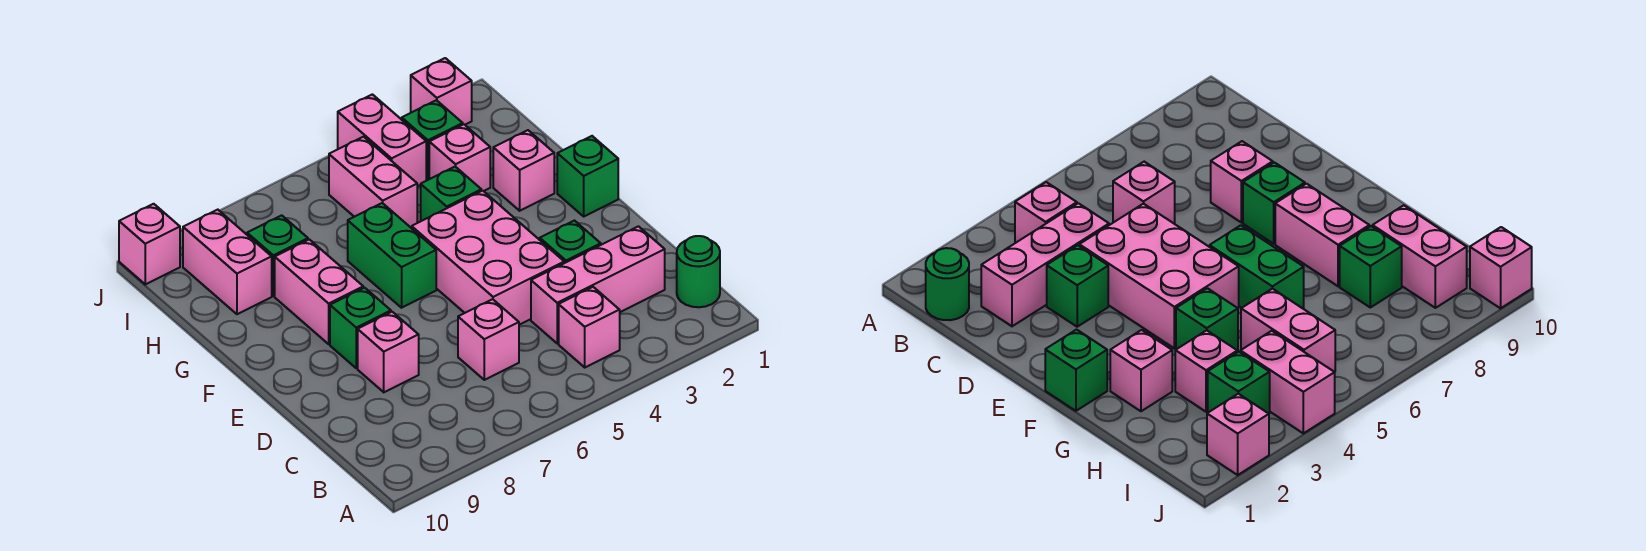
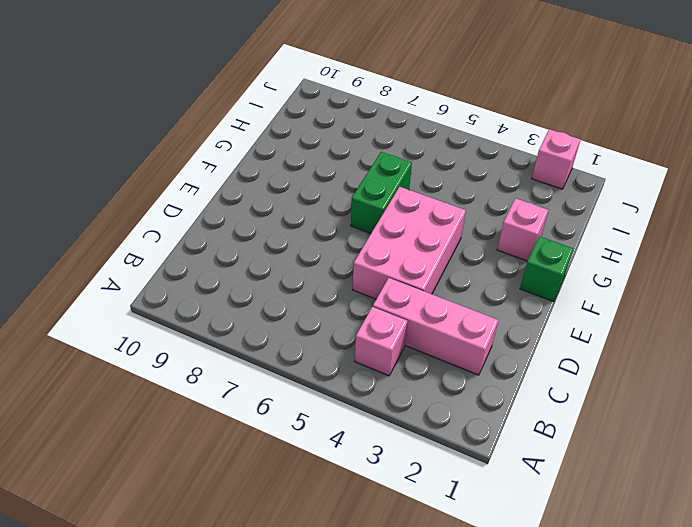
none -> green 1x1 round brick [677,236,720,307]
none -> pink 1x1 brick [458,299,519,380]
none -> green 1x1 brick [540,221,601,263]

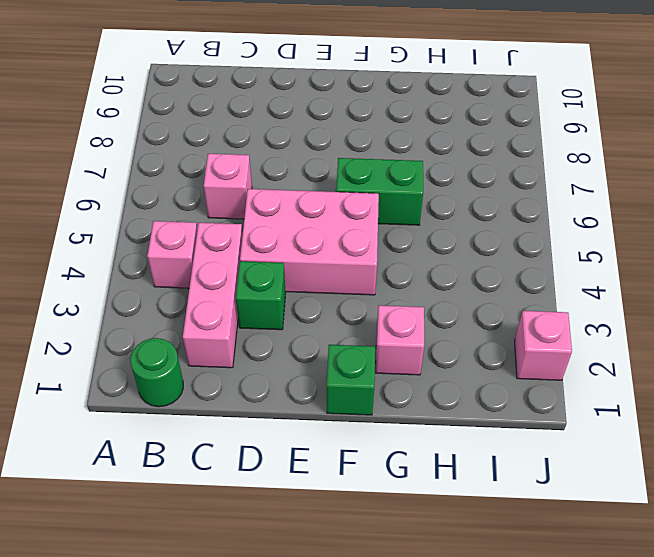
none -> pink 1x1 brick [358,312,419,392]
none -> green 1x1 brick [330,288,391,368]
none -> pink 1x2 brick [275,239,363,344]

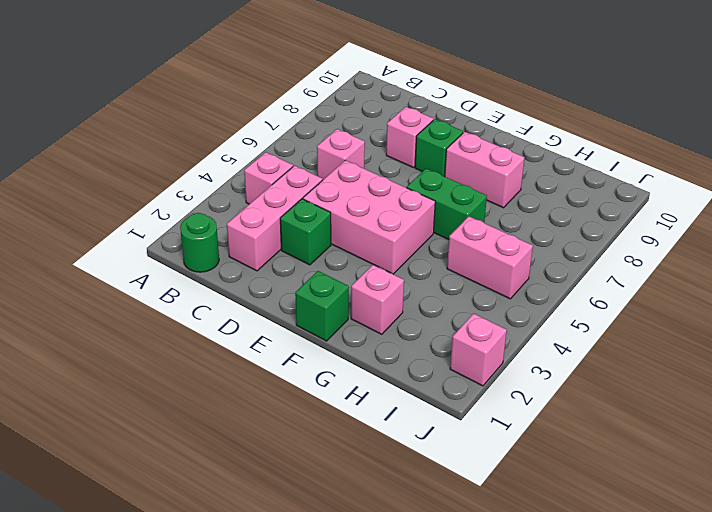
none -> green 1x1 brick [421,167,481,221]
none -> pink 1x1 brick [429,124,490,191]
none -> green 1x1 brick [247,215,308,296]

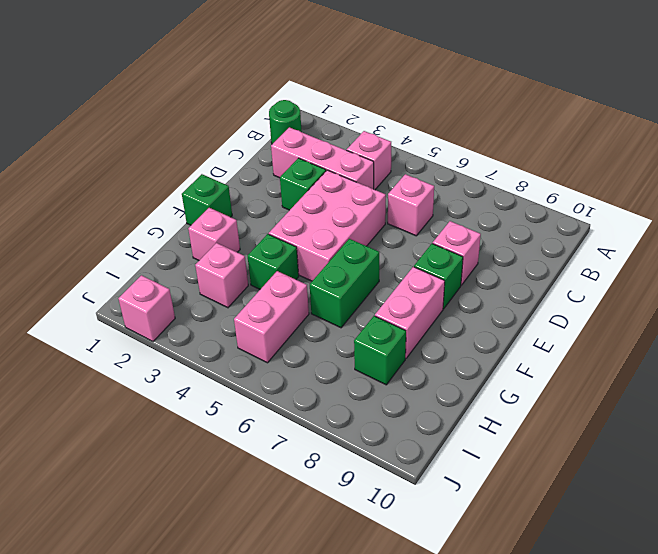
none -> pink 1x2 brick [183,210,272,314]
none -> green 1x1 brick [402,100,463,180]
none -> pink 1x2 brick [338,94,426,186]

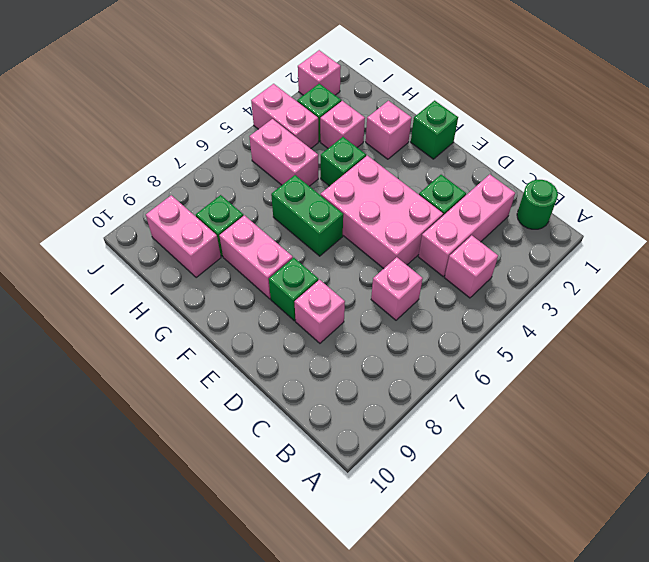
none -> pink 1x1 brick [119,204,180,284]

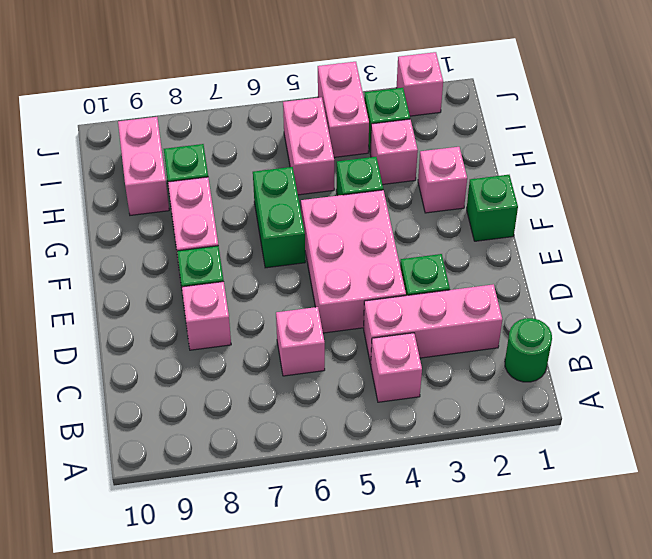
none -> pink 1x1 brick [119,204,180,284]

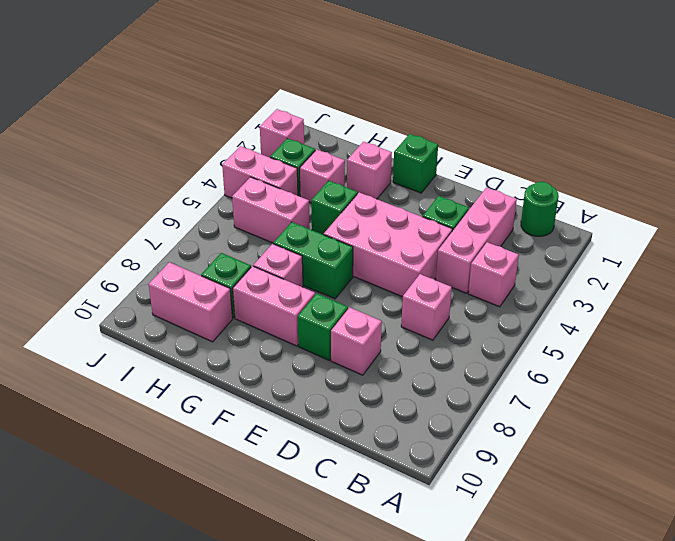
pink 1x1 brick [253,244,303,287] -> pink 1x1 brick moved to [119,204,180,284]

